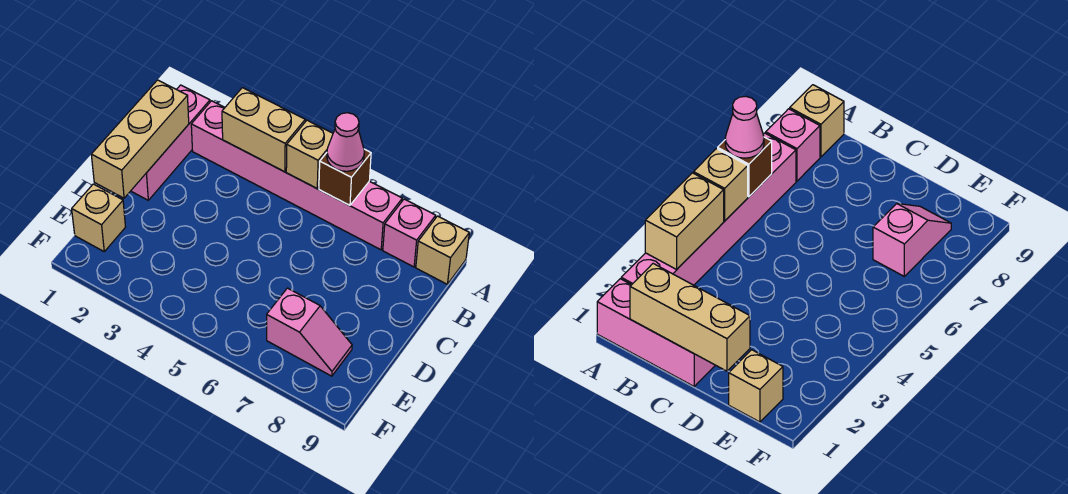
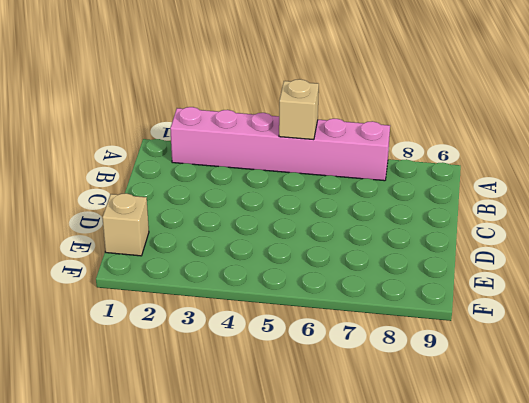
none -> pink 1x3 brick [131,85,210,200]
none -> pink 1x1 brick [383,199,436,267]

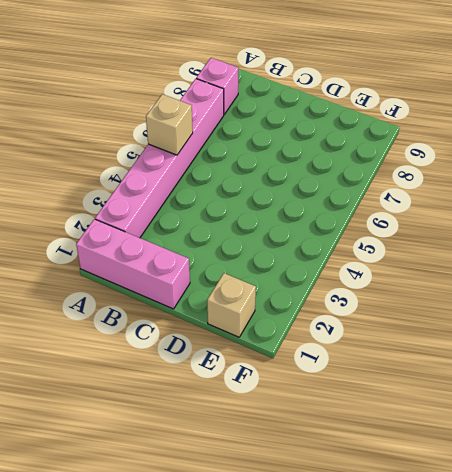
none -> tan 1x1 brick [416,216,469,284]
none -> pink 1x2 slope [267,288,352,376]

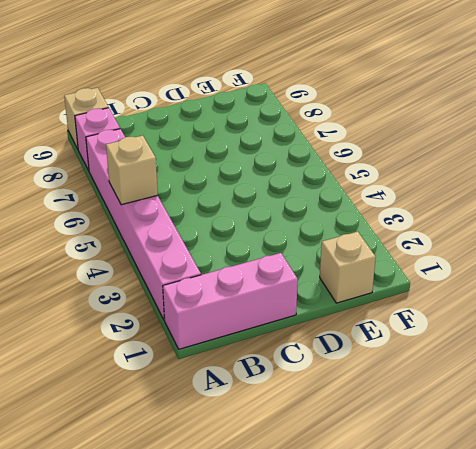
none -> pink 1x2 slope [267,288,352,376]
none -> tan 1x2 brick [222,88,305,172]

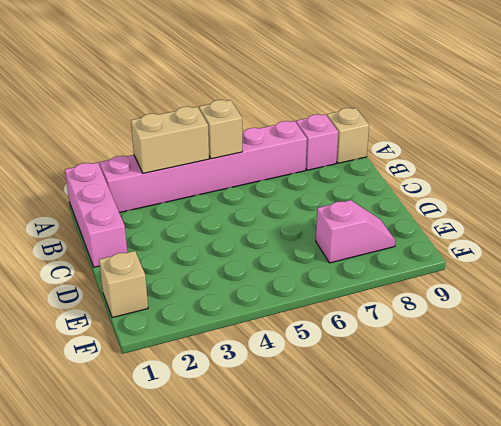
none -> brown 1x1 brick [319,149,371,205]
none -> tan 1x3 brick [91,80,189,198]

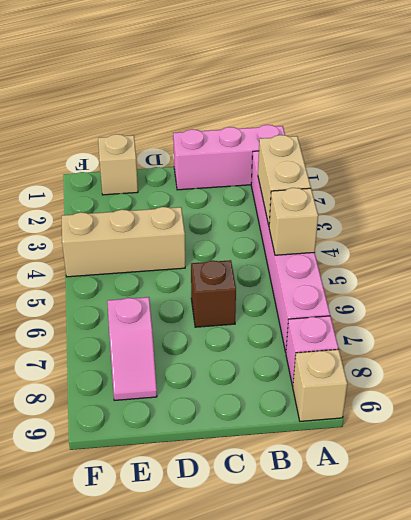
brown 1x1 brick [191,260,236,327] -> brown 1x1 brick moved to [319,149,371,205]
tan 1x3 brick [62,207,185,277] -> tan 1x3 brick moved to [91,80,189,198]
none -> pink 1x1 cone [327,113,364,171]

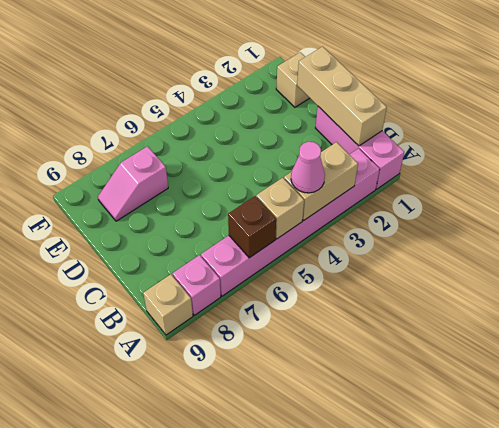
pink 1x1 cone [291,142,325,193] -> pink 1x1 cone moved to [327,113,364,171]

